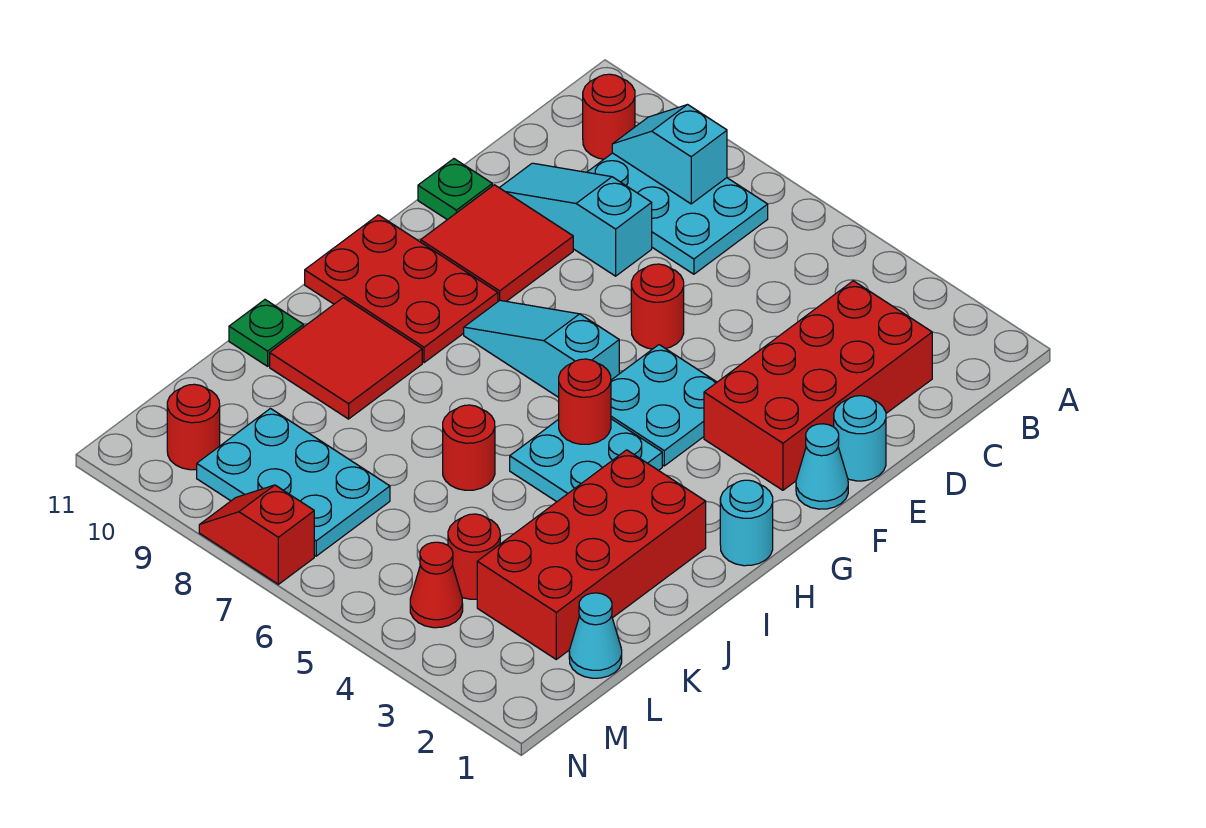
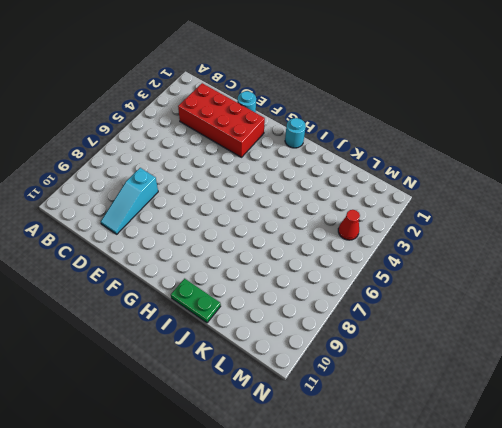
green 1x2 plate [171,279,221,323] -> green 1x1 plate [229,300,304,366]
none -> cyan 2x3 plate [587,153,768,274]
none -> red 1x1 round brick [583,74,635,159]
none -> red 1x1 round brick [631,264,684,349]

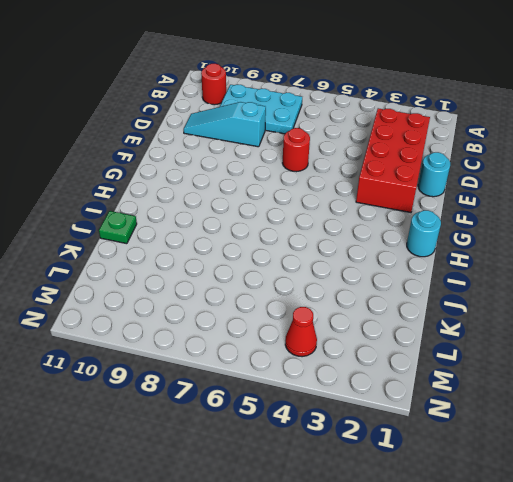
none -> red 2x2 tile [421,185,573,301]
none -> green 1x1 plate [418,159,492,220]
none -> cyan 1x1 cone [796,424,848,509]

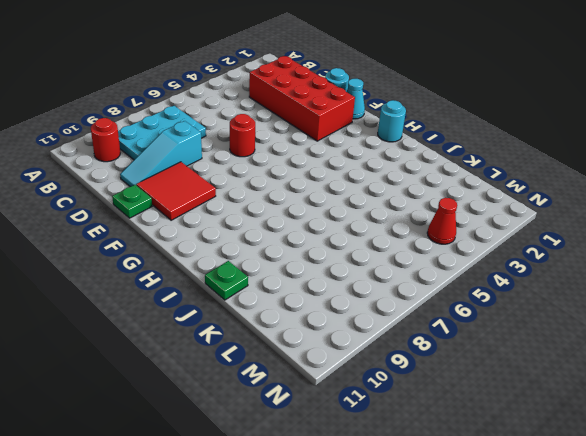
none -> cyan 2x2 plate [611,345,717,466]
none -> cyan 1x3 slope [464,300,619,397]
none -> red 2x3 plate [305,215,498,363]

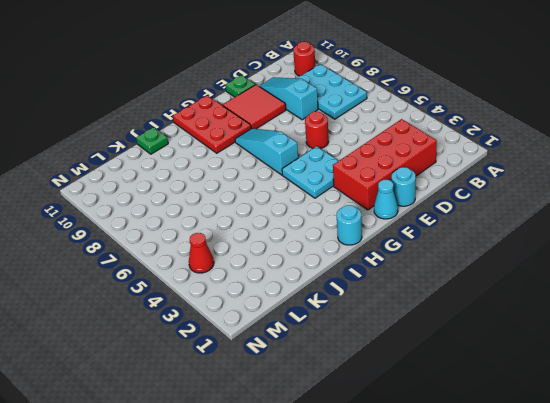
none -> cyan 2x2 plate [510,419,662,502]
none -> red 2x4 brick [477,450,706,659]
none -> red 2x2 tile [270,298,422,419]

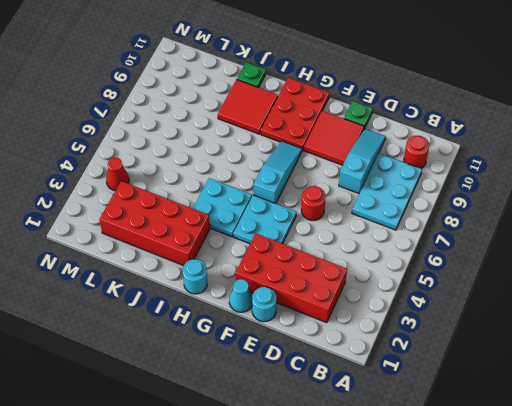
none -> red 1x1 round brick [443,405,495,490]
none -> cyan 1x1 cone [569,593,622,678]
none -> red 1x1 round brick [448,514,500,599]

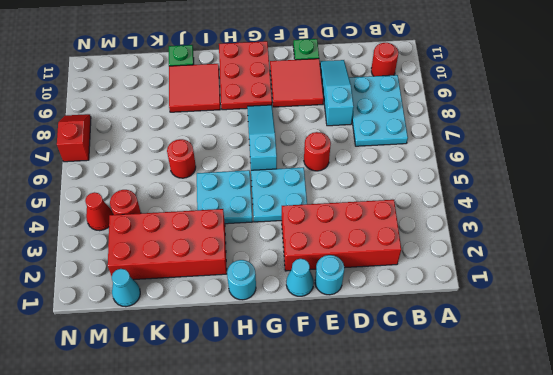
none -> cyan 2x3 plate [197,409,390,556]
none -> red 1x1 round brick [167,384,220,470]
none -> cyan 1x2 slope [612,105,727,204]

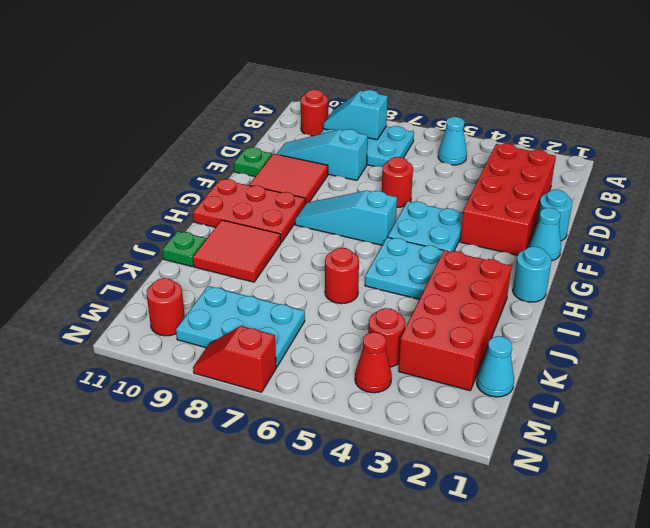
cyan 1x1 cone [438,117,467,165] -> none
none -> red 1x1 round brick [559,359,611,444]

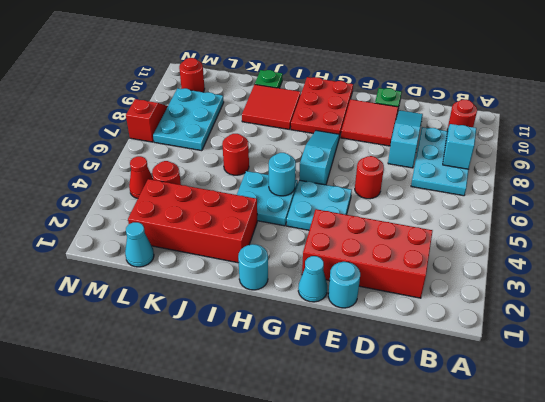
cyan 1x1 round brick [269,153,296,196] -> red 1x1 round brick [559,359,611,444]

